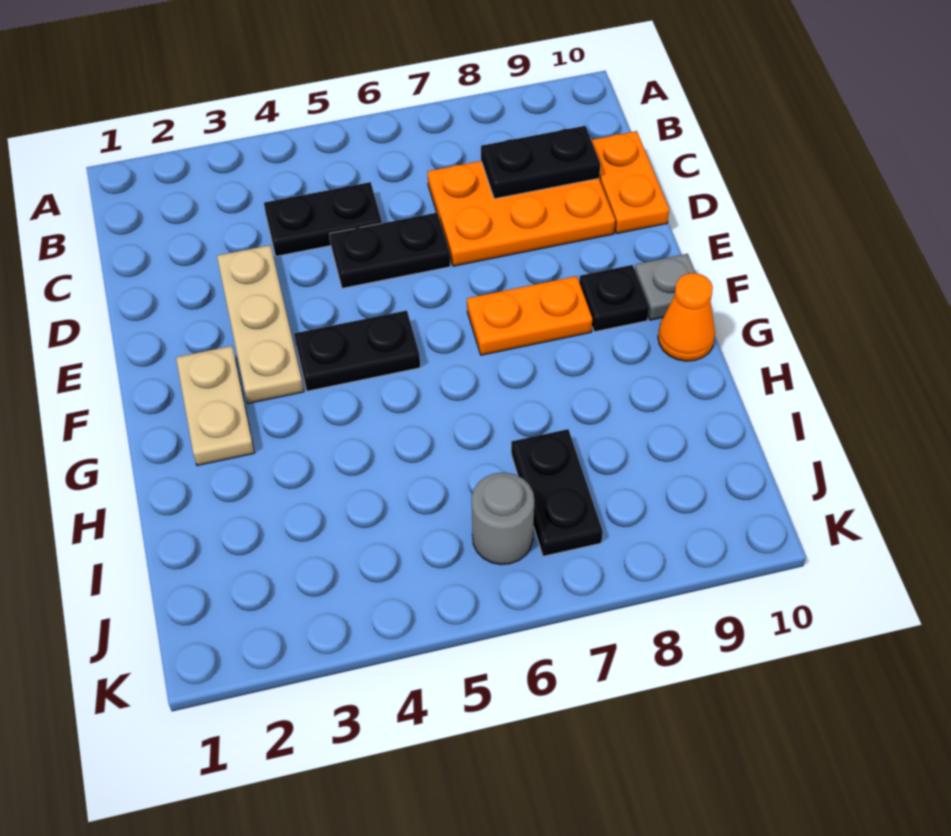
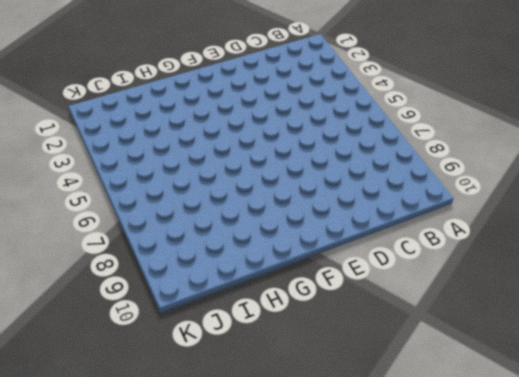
none -> black 1x2 plate [264,182,382,256]
none -> orange 2x3 plate [428,161,615,266]
none -> orange 1x2 plate [591,131,669,234]

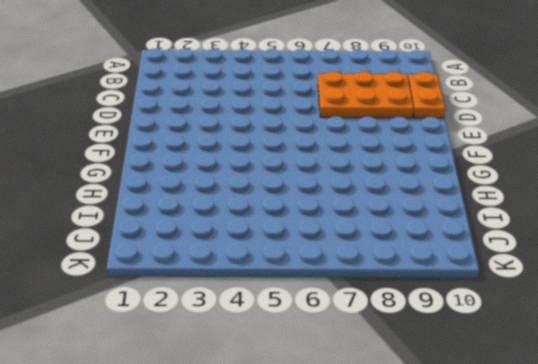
none -> black 1x2 plate [264,182,382,256]
none -> tan 1x3 plate [217,245,304,404]
none -> black 1x2 plate [330,213,450,288]

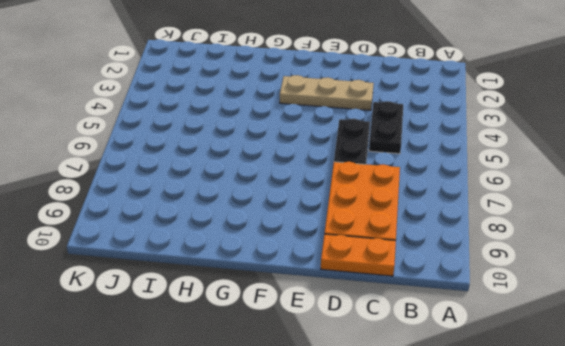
none -> tan 1x2 plate [176,346,254,466]
none -> black 1x2 plate [294,311,420,391]
none -> orange 1x2 plate [467,276,592,355]

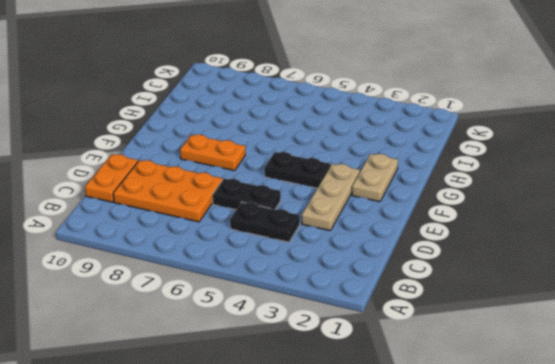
none -> black 1x1 plate [579,265,649,332]
none -> grey 1x1 plate [635,254,696,320]
none -> orange 1x1 cone [658,273,715,361]

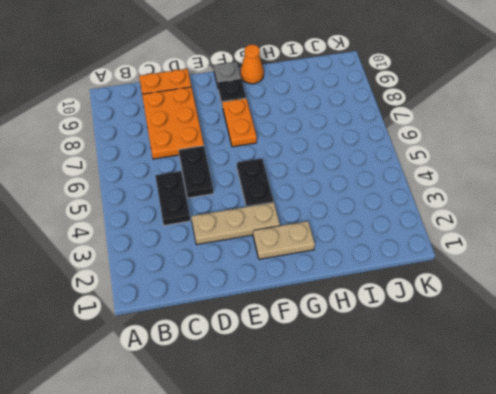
none -> black 1x2 plate [511,429,603,556]
none -> grey 1x1 round brick [472,472,534,565]
none -> black 1x2 plate [481,126,600,199]

